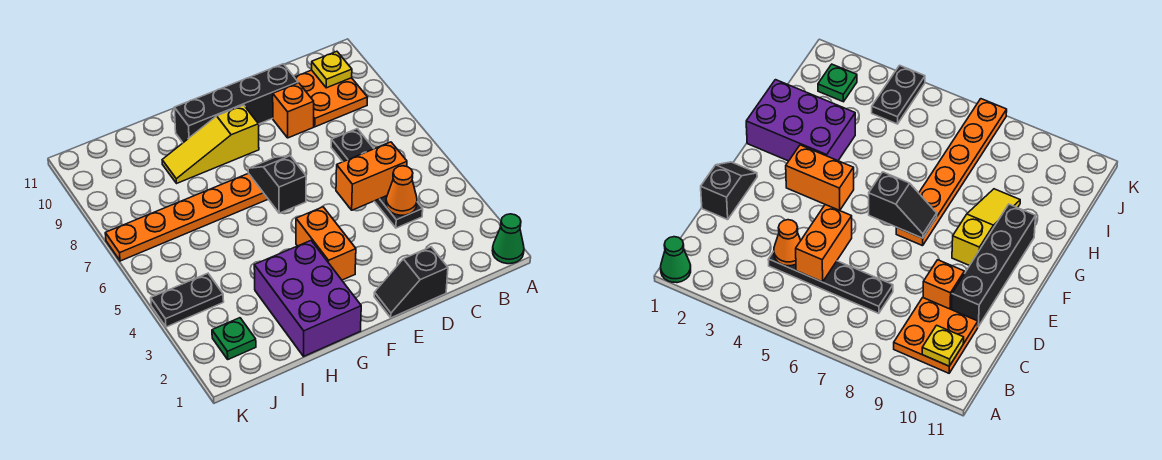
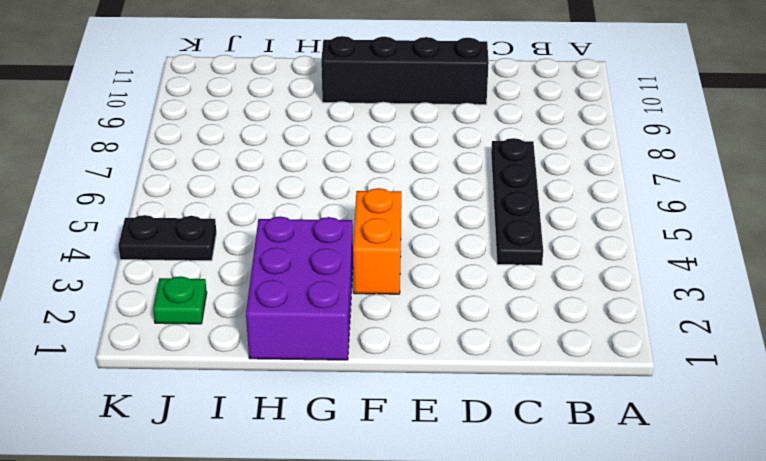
none -> green 1x1 cone [492,214,524,264]
none -> orange 2x2 plate [294,70,368,127]
none -> black 1x2 slope [374,247,448,318]

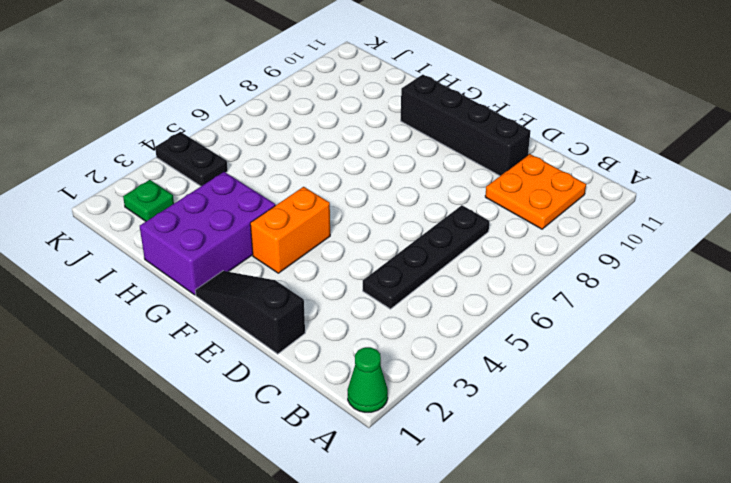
black 1x3 slope [195,271,305,354] -> black 1x2 slope [374,247,448,318]
none -> orange 1x1 brick [273,83,314,138]
none -> orange 1x6 plate [105,173,268,261]
none -> yellow 1x3 slope [162,105,259,183]

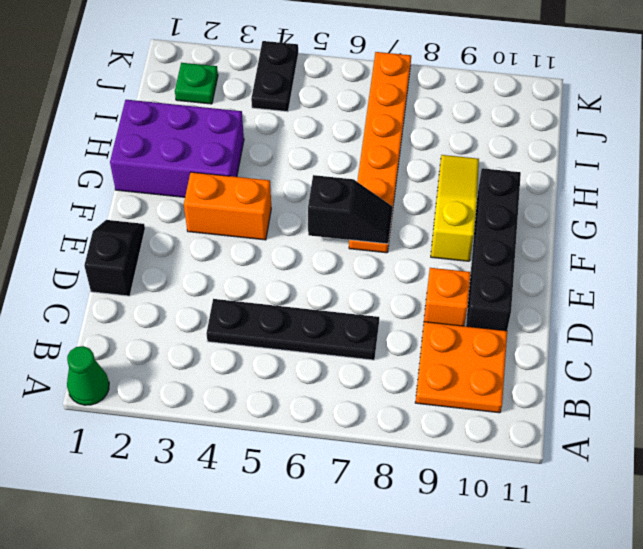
none -> yellow 1x1 plate [312,51,352,88]
none -> orange 1x1 cone [386,166,417,215]
none -> orange 1x2 brick [336,142,407,210]

